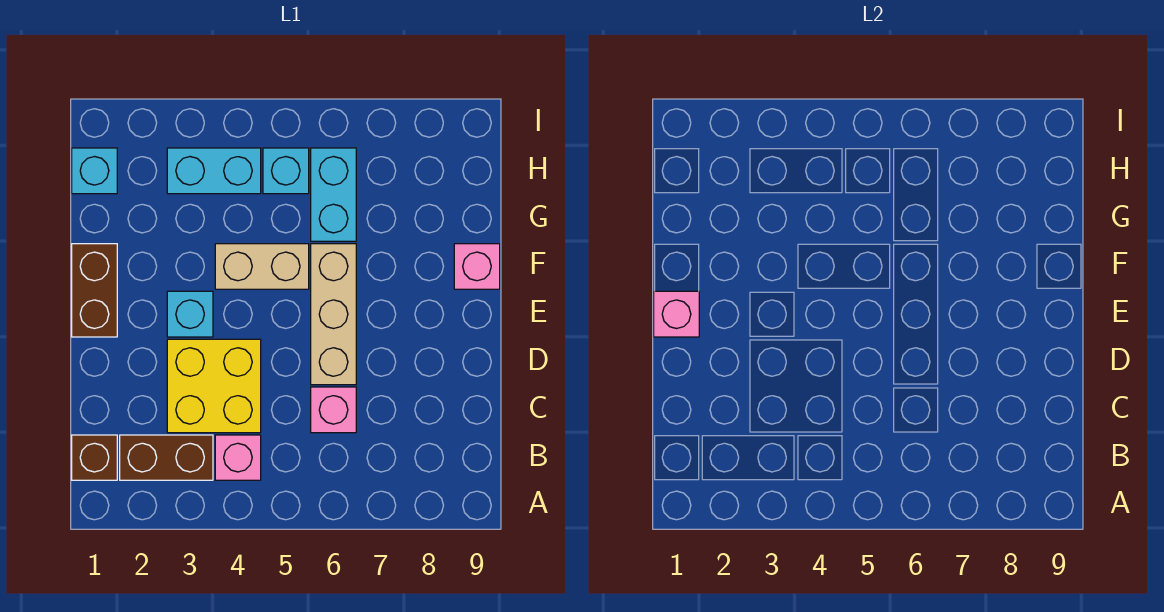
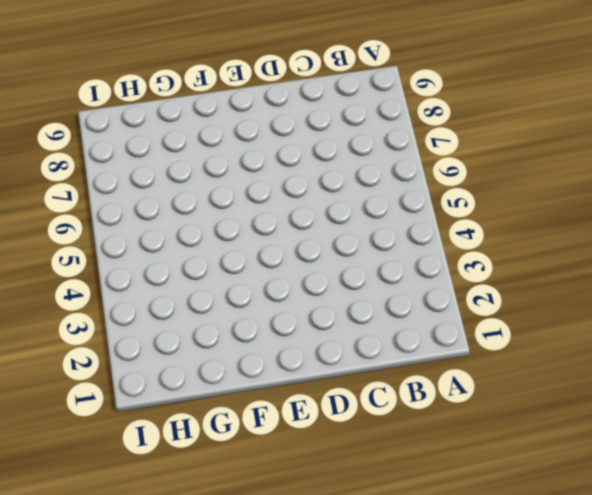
none -> brown 1x1 brick [72,435,117,480]
none -> brown 1x2 brick [120,435,213,480]
none -> pink 1x1 brick [215,435,261,480]

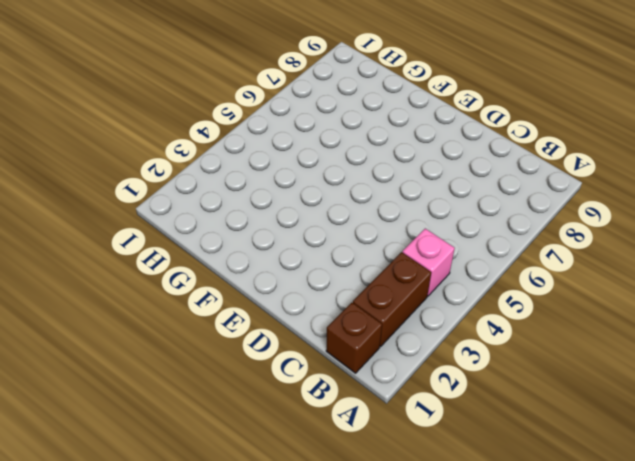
none -> yellow 2x2 brick [167,339,261,433]
none -> pink 1x1 brick [311,387,356,433]
none -> tan 1x3 brick [311,244,356,385]

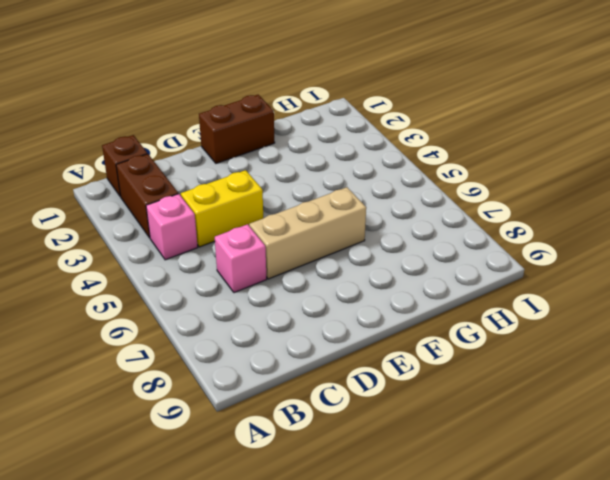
yellow 1x2 brick [181,170,263,247] -> yellow 2x2 brick [167,339,261,433]
none -> cyan 1x1 brick [167,291,213,337]
none -> tan 1x2 brick [215,244,309,289]
none -> pink 1x1 brick [454,244,500,289]

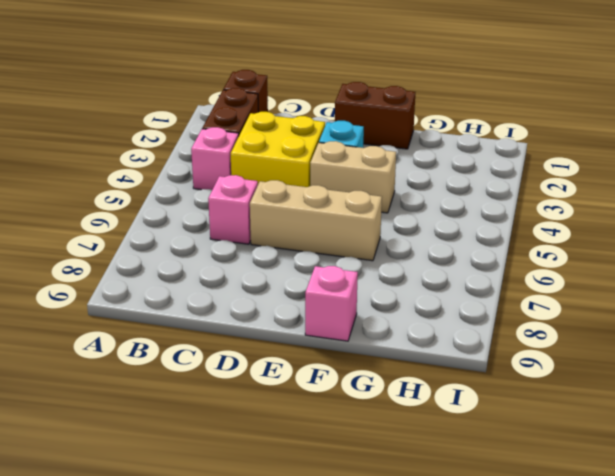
tan 1x2 brick [310,141,396,213] -> tan 1x2 brick turned to [215,244,309,289]
none -> cyan 1x2 brick [311,148,356,241]
none -> cyan 1x1 brick [72,148,117,194]
none -> cyan 1x2 brick [167,148,261,194]

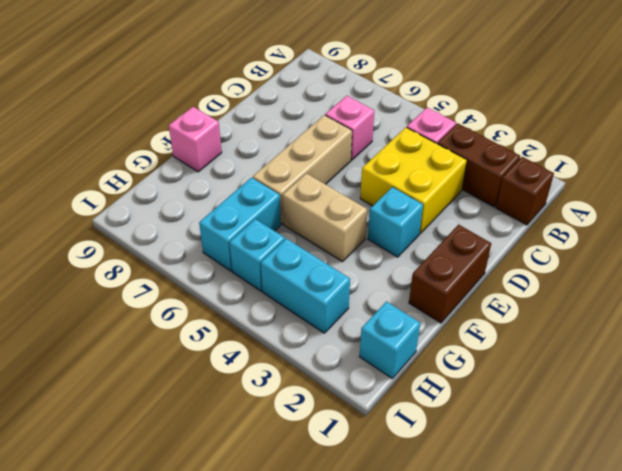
none -> pink 1x1 brick [654,291,699,337]

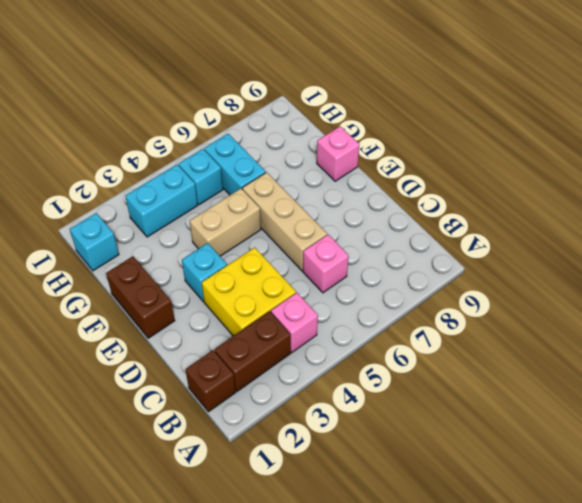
none -> pink 1x1 brick [654,291,699,337]

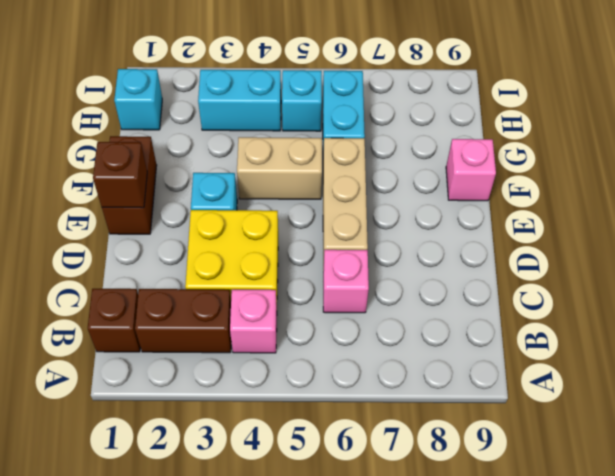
brown 1x1 brick [93,142,147,208] -> pink 1x1 brick [654,291,699,337]

